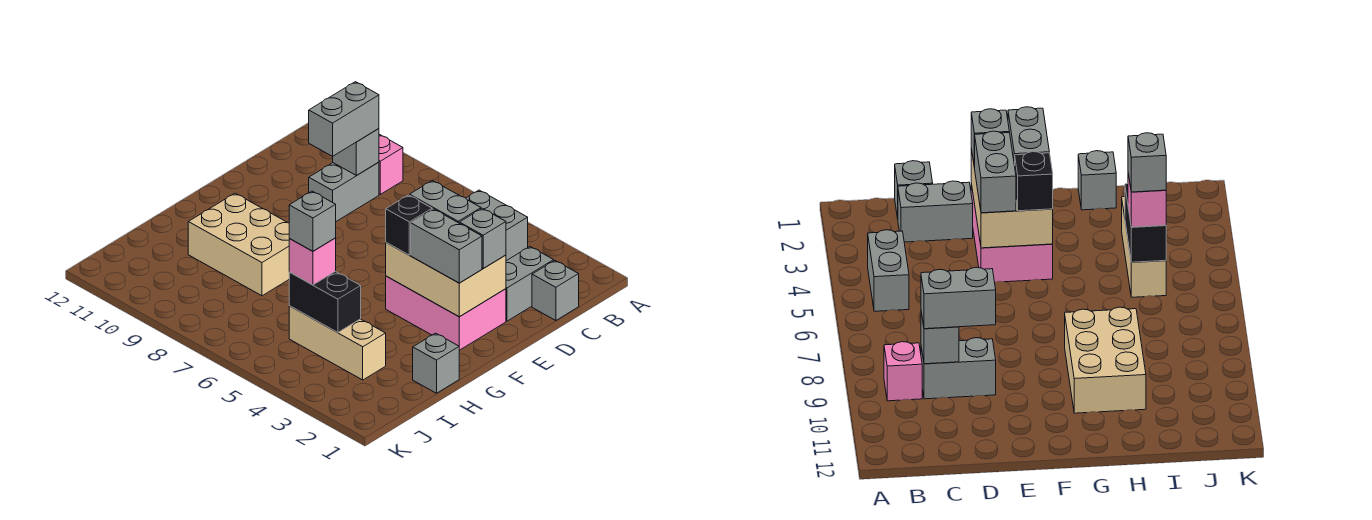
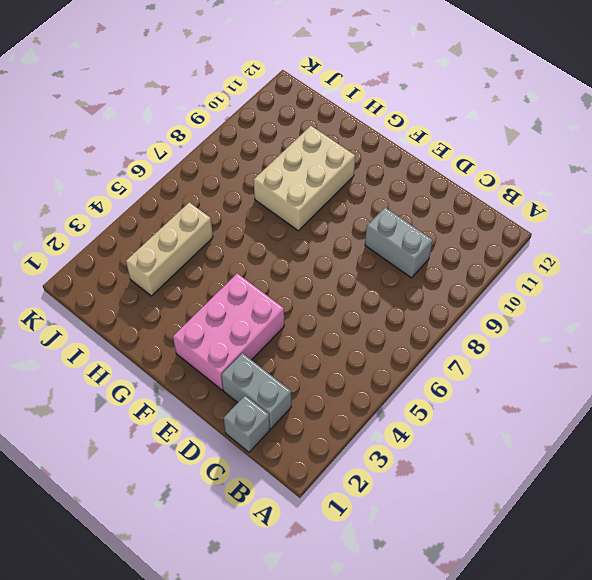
none -> grey 1x2 brick [466,190,528,261]
none -> pink 1x1 brick [379,134,403,194]
none -> grey 1x1 brick [413,333,459,393]

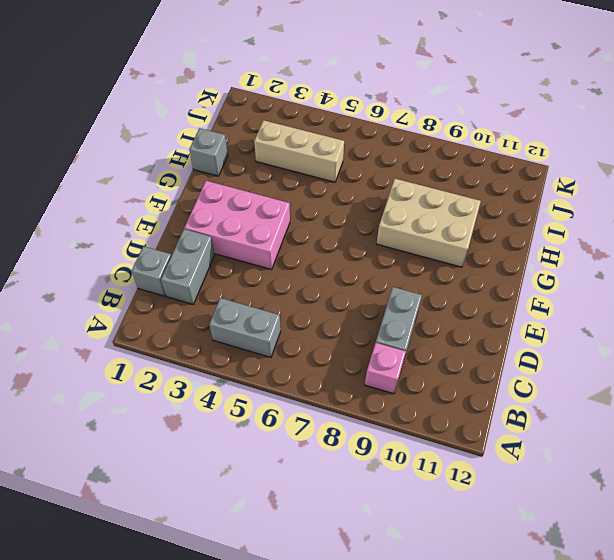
none -> grey 1x1 brick [333,129,379,175]
none -> tan 2x3 brick [386,243,506,317]
none -> black 1x2 brick [289,271,361,333]

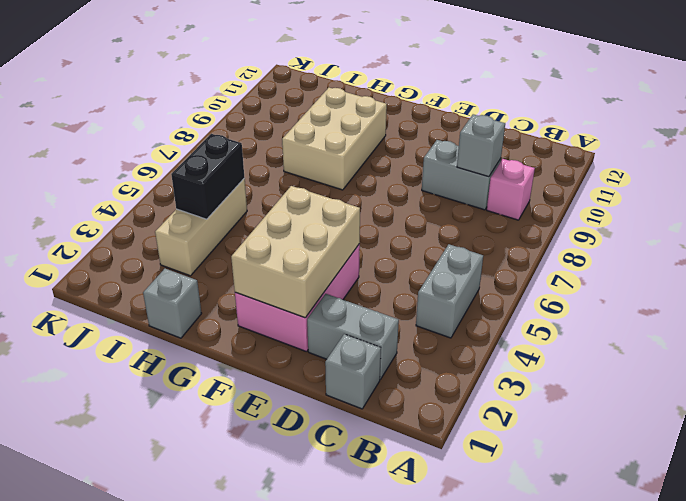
none -> grey 1x2 brick [309,82,379,157]
none -> grey 1x1 brick [459,208,506,268]
none -> grey 1x2 brick [410,180,481,223]

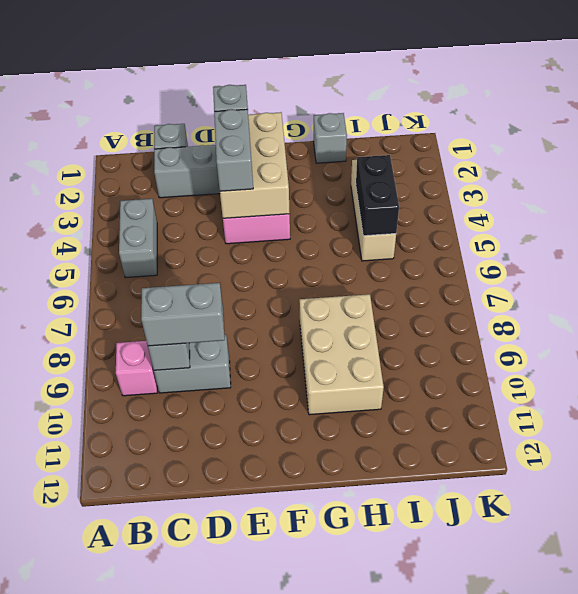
none -> grey 1x2 brick [411,209,482,283]
none -> black 1x1 brick [386,195,432,255]
none -> pink 1x1 brick [289,238,336,285]

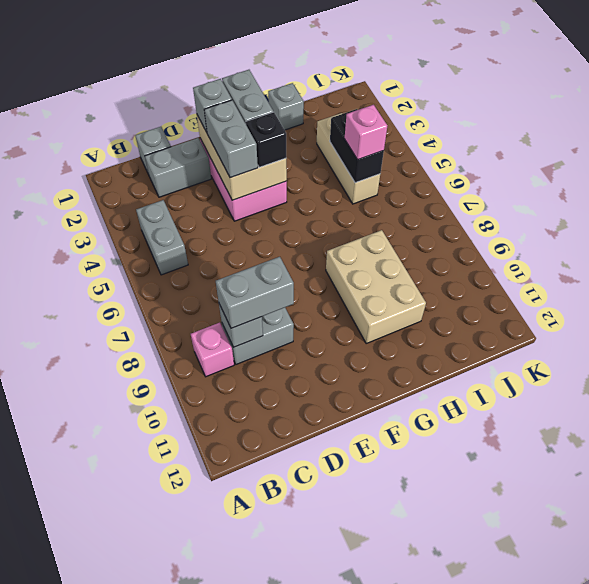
none -> grey 1x1 brick [289,191,336,251]

